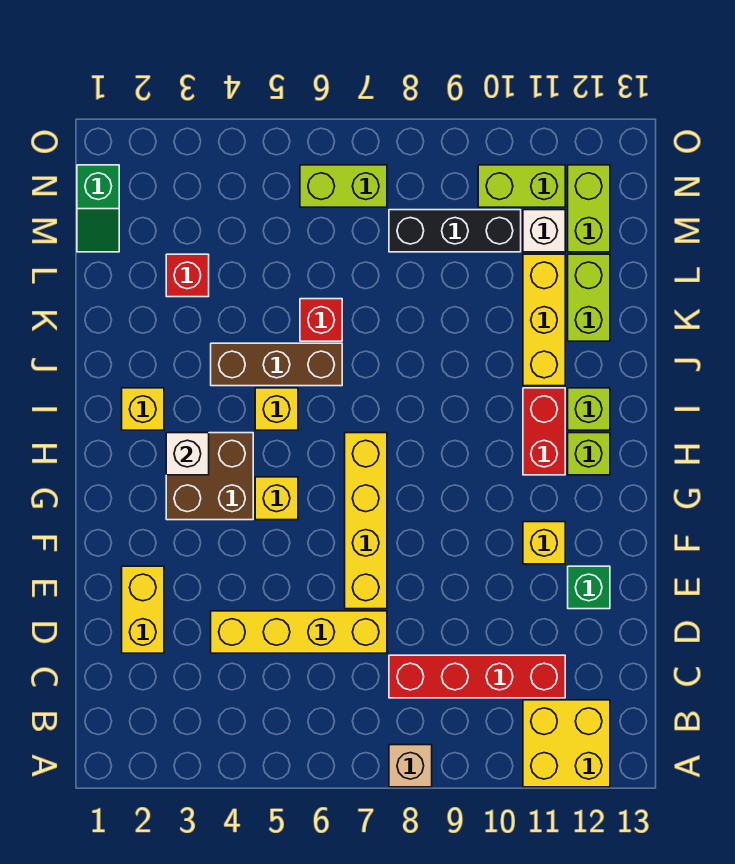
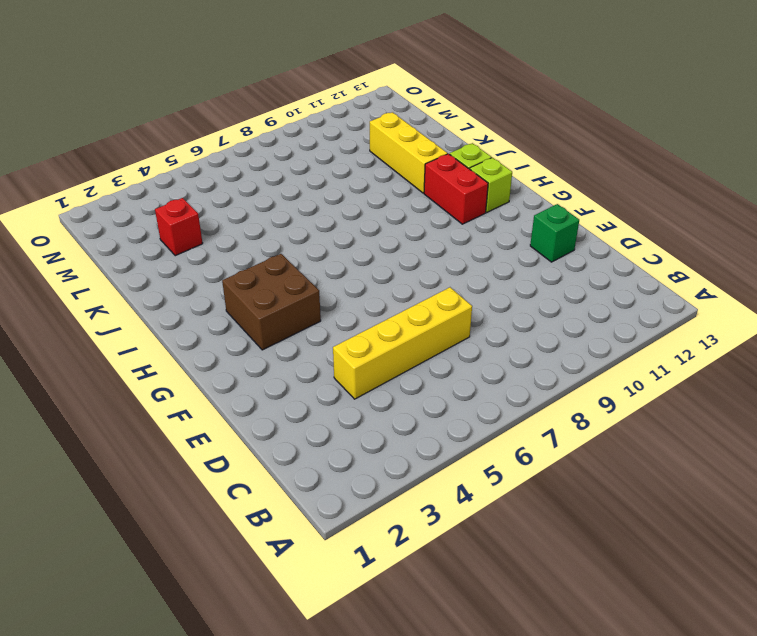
none -> tan 1x1 brick [389,745,432,787]
none -> yellow 2x2 brick [523,700,610,787]
none -> red 1x4 brick [389,655,565,698]

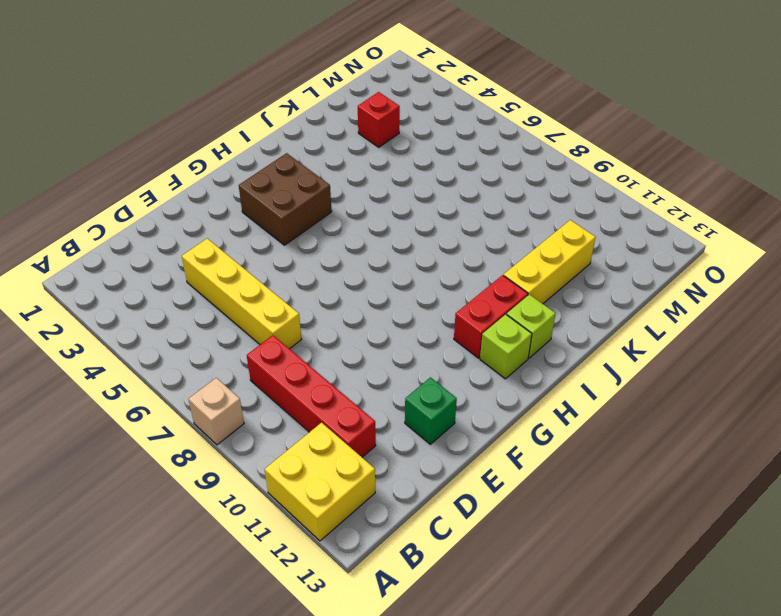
none -> yellow 1x2 brick [122,566,164,653]
none -> yellow 1x4 brick [345,433,387,609]
none -> yellow 1x1 brick [523,522,565,564]

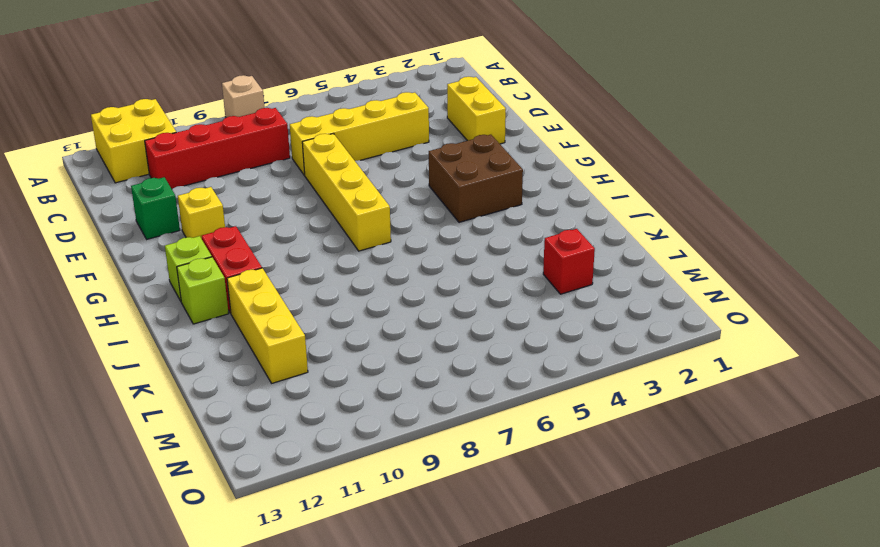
none -> yellow 1x1 brick [255,477,298,520]
none -> yellow 1x1 brick [122,388,164,430]
none -> yellow 1x1 brick [255,388,298,430]

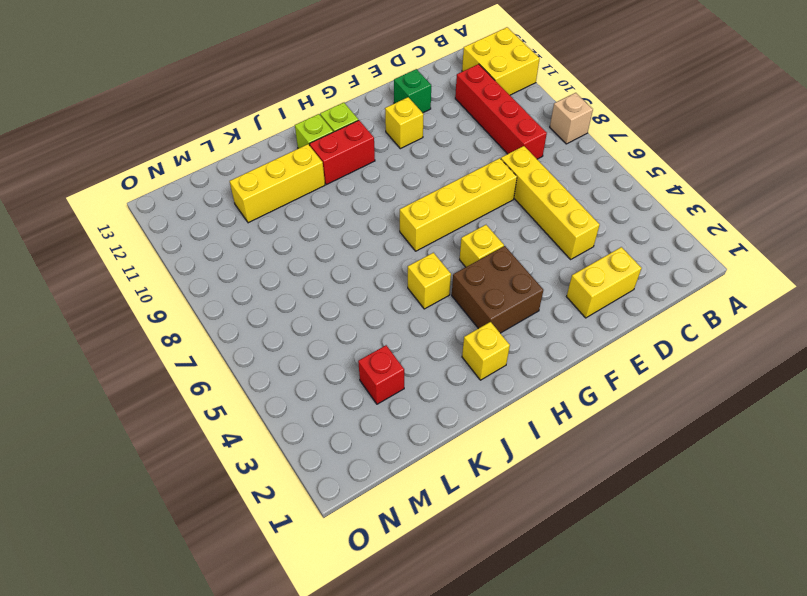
none -> brown 1x3 brick [211,343,342,386]
none -> red 1x1 brick [300,299,342,341]
none -> lime 1x2 brick [568,254,610,341]

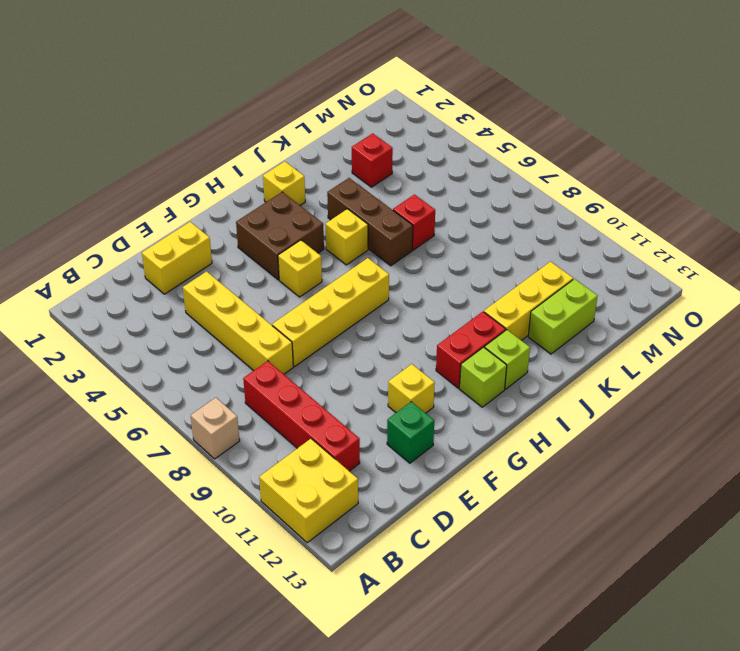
none -> green 1x2 slope [77,165,119,252]
none -> black 1x3 brick [389,210,521,252]
none -> white 1x1 brick [523,210,565,252]

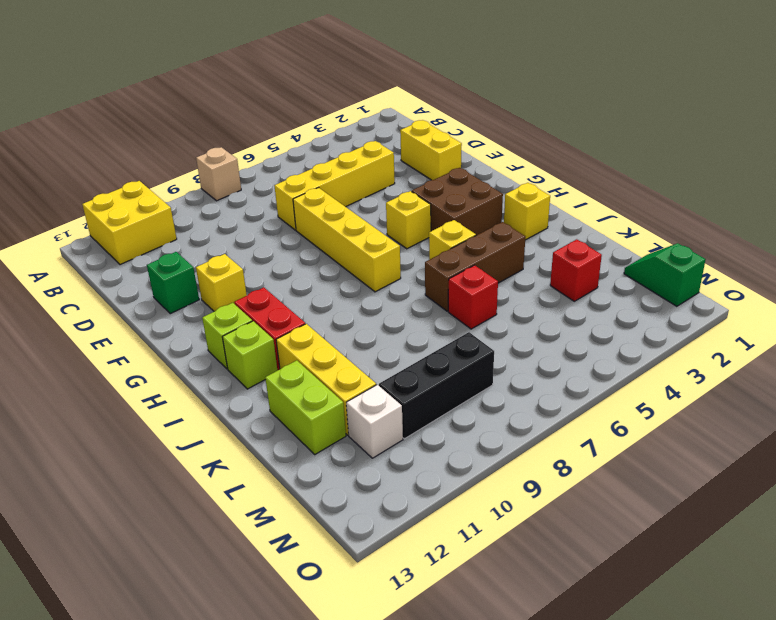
none -> red 1x4 brick [389,655,565,698]
none -> lime 1x2 brick [568,165,610,252]
none -> lime 1x2 brick [300,165,387,207]

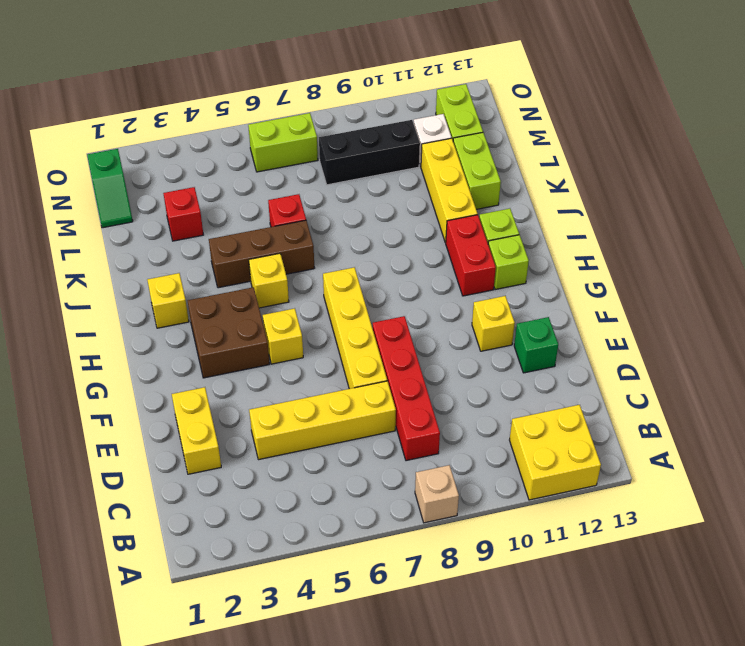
red 1x4 brick [373,316,440,461] -> red 1x4 brick turned to [389,655,565,698]
none -> lime 1x2 brick [478,165,565,207]
none -> white 1x1 brick [166,433,209,475]

